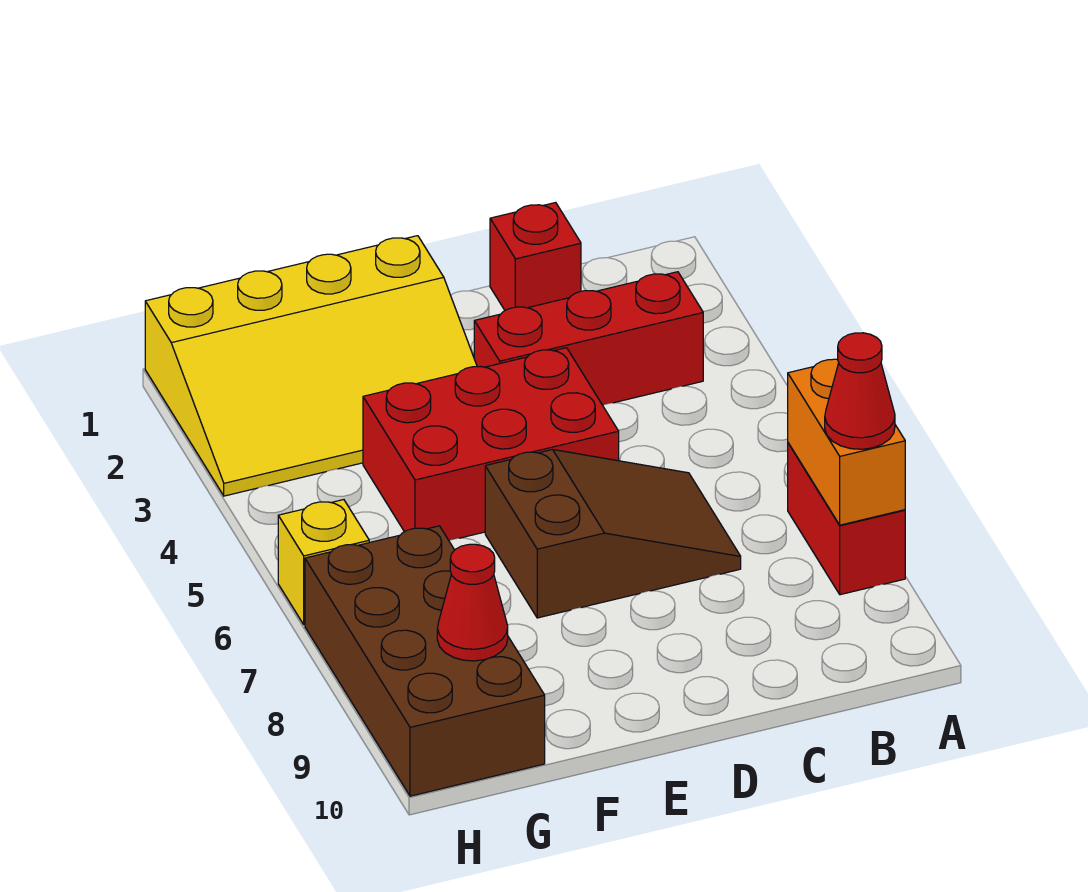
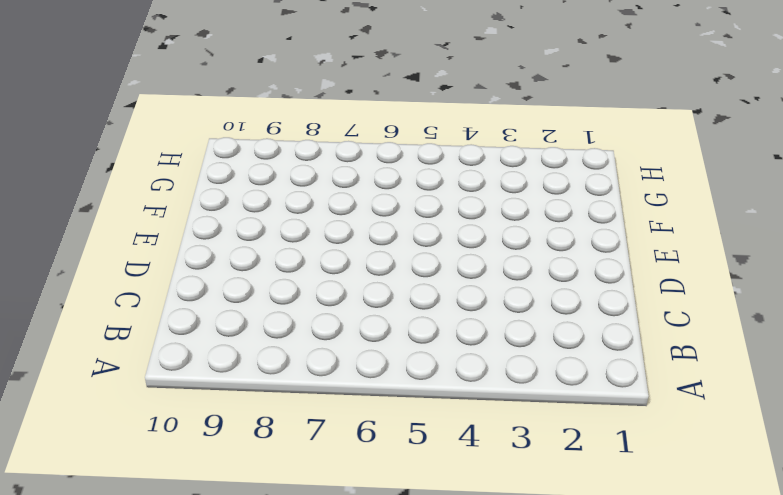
none -> red 1x2 brick [788,443,905,595]
none -> red 1x3 brick [474,272,703,405]

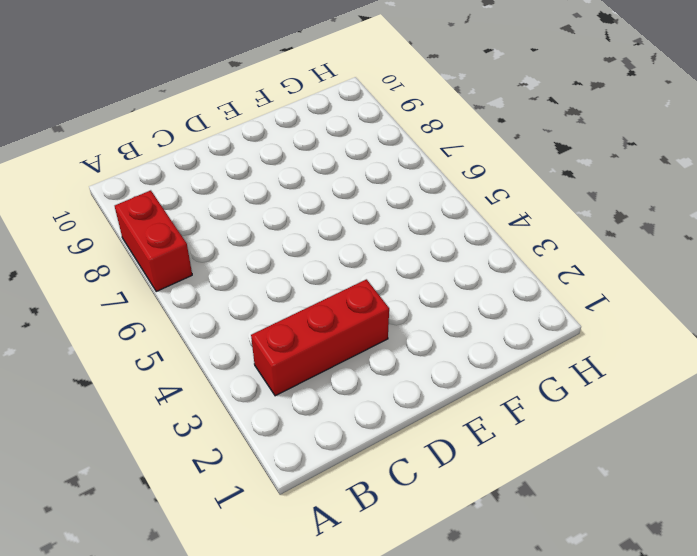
none -> red 1x1 brick [490,203,581,310]
none -> brown 2x3 slope [485,450,741,618]

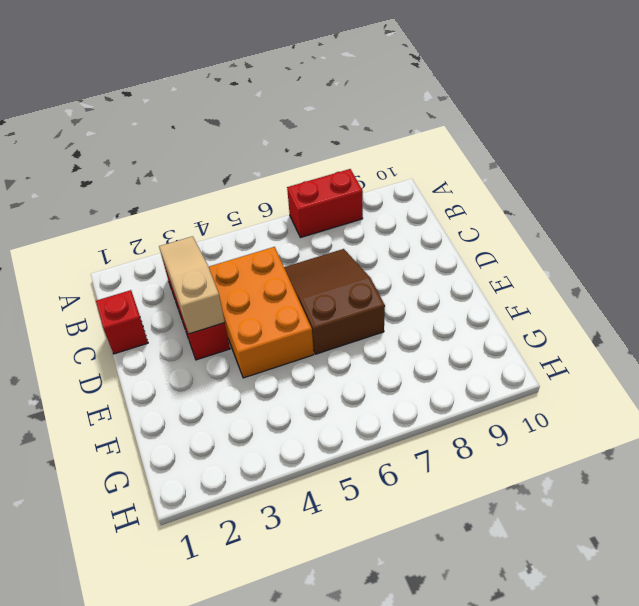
tan 1x3 slope [159,236,225,334] -> none
orange 2x3 brick [209,247,314,378] -> red 2x3 brick [363,348,619,541]
none -> yellow 3x4 slope [145,236,477,496]
none -> brown 2x4 brick [305,526,545,796]

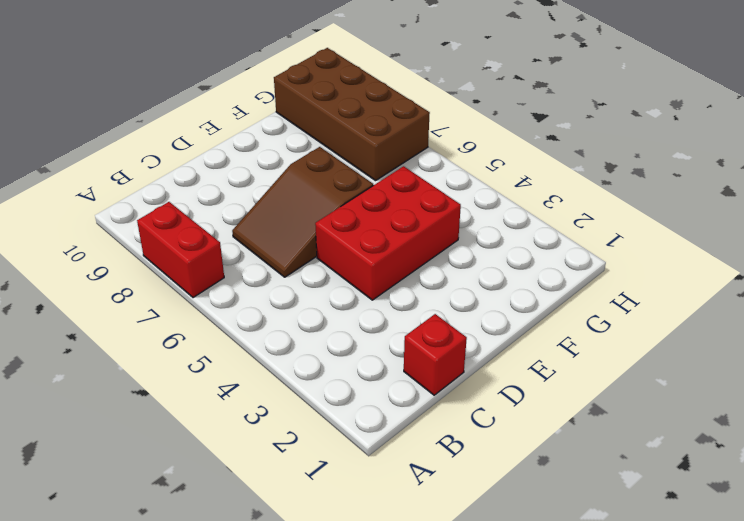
none -> red 1x3 brick [474,272,703,405]
none -> yellow 3x4 slope [145,236,477,496]

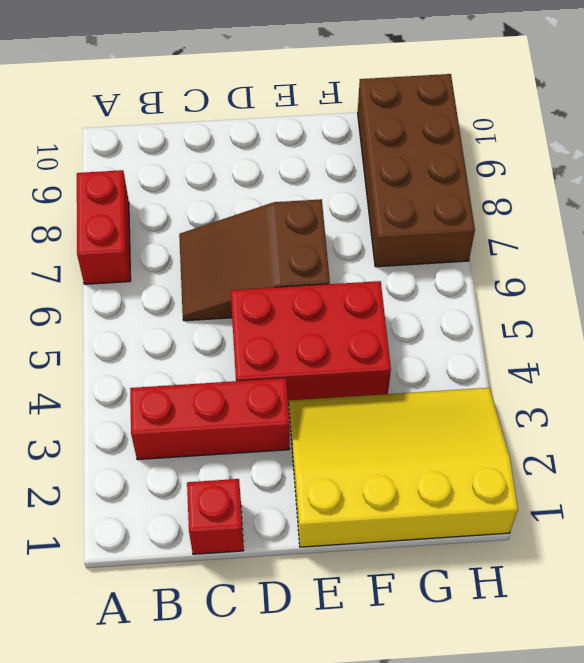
none -> yellow 1x1 brick [278,500,369,625]
none -> orange 1x2 brick [788,359,905,525]

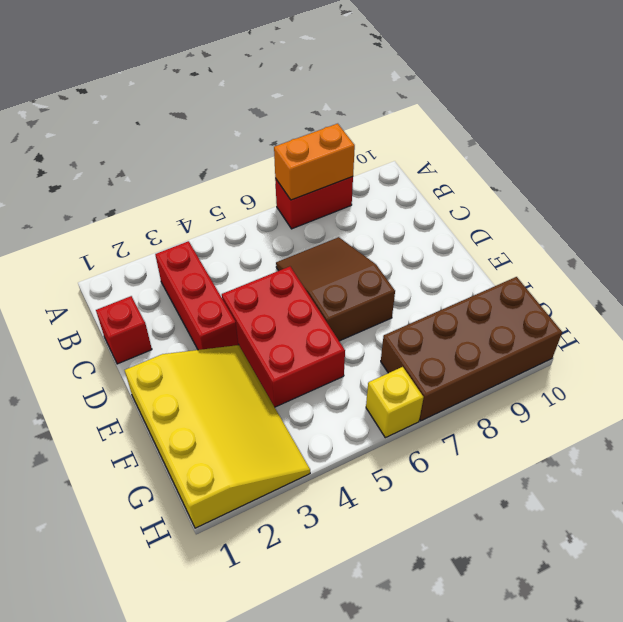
none -> red 1x1 cone [437,544,508,661]
none -> red 1x1 cone [825,333,895,449]

